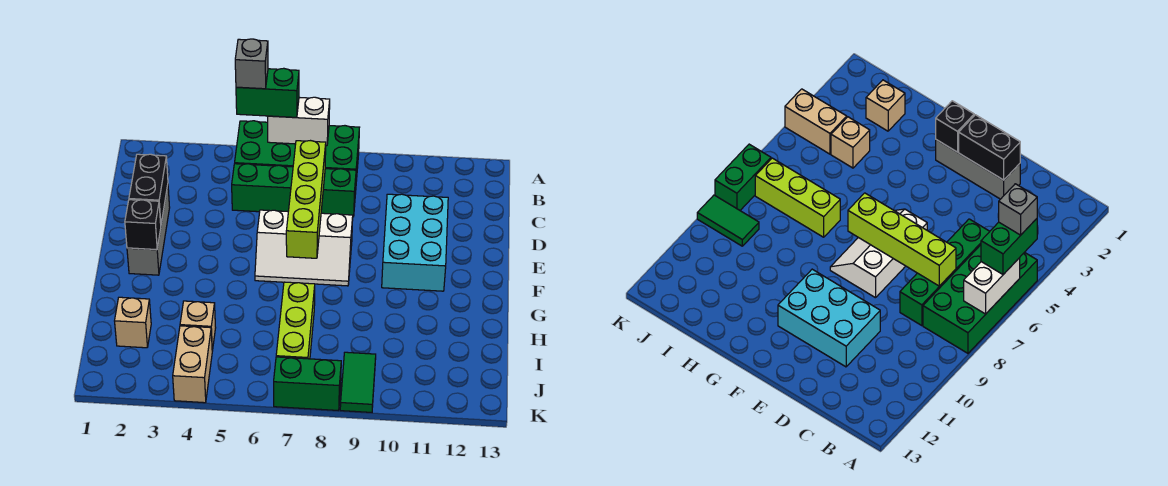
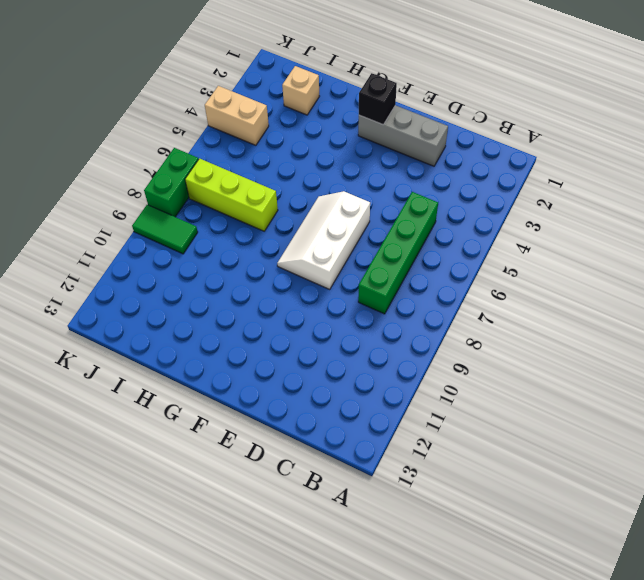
none -> green 2x4 brick [235,121,359,193]
none -> cyan 2x3 brick [382,194,448,291]
none -> tan 1x1 brick [180,301,216,351]

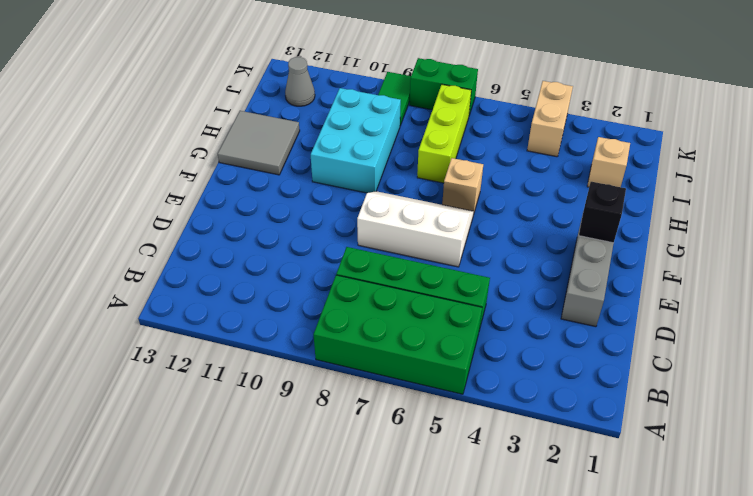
tan 1x1 brick [442,158,483,212] -> tan 1x1 brick moved to [180,301,216,351]
cyan 2x3 brick [311,88,401,193] -> cyan 2x3 brick moved to [382,194,448,291]
grey 2x2 tile [218,111,300,175] -> none
grey 1x1 cone [285,57,315,106] -> none
none -> white 1x2 brick [268,97,330,146]
none -> lime 1x4 brick [286,141,326,258]
none -> black 1x2 brick [129,154,168,223]

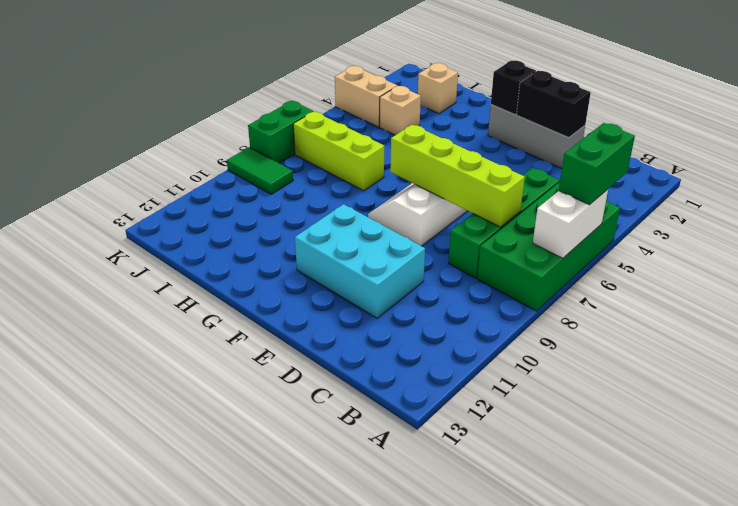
none -> grey 1x1 brick [235,39,268,89]

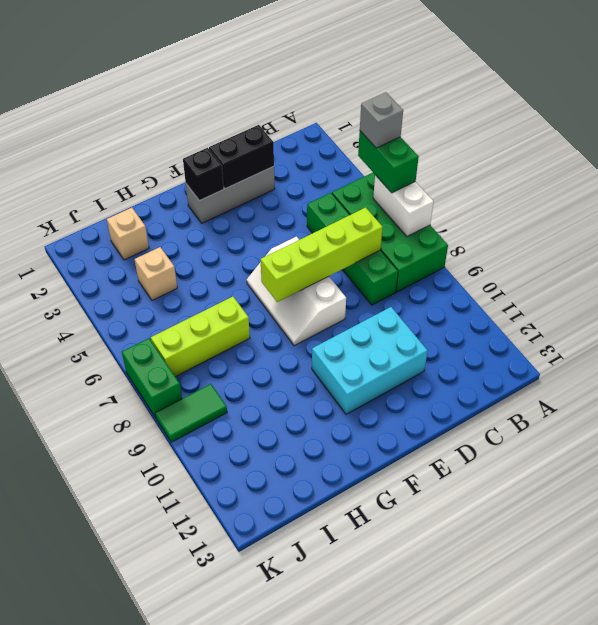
none -> tan 1x2 brick [173,326,212,403]

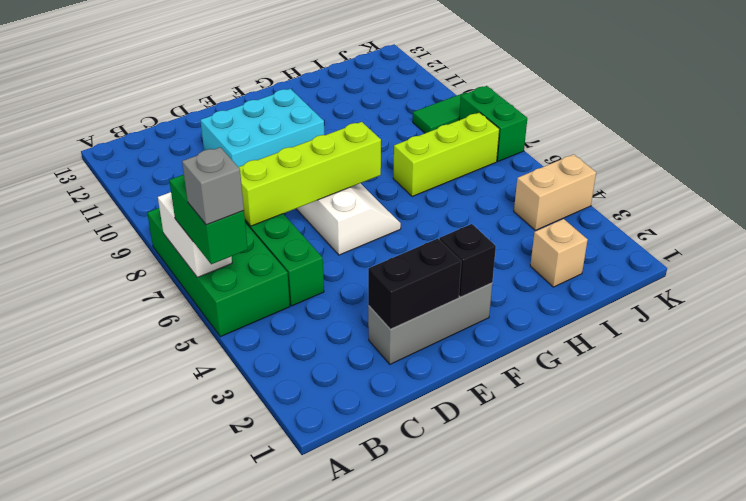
none -> tan 1x1 brick [180,301,216,351]

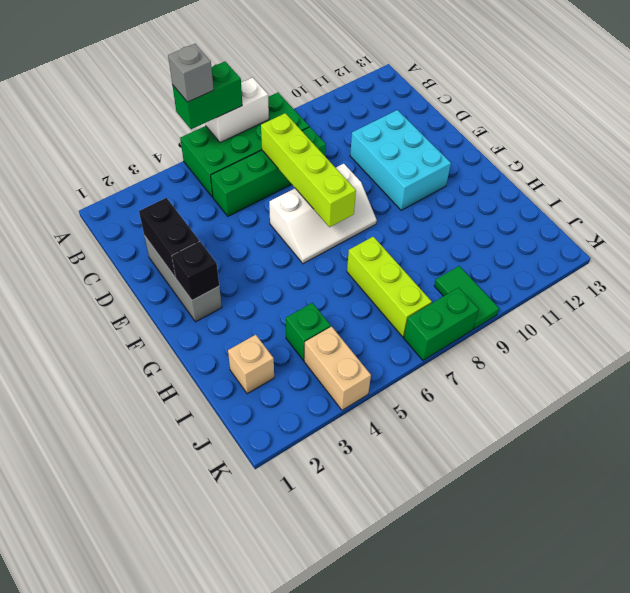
green 1x1 brick [286,303,331,361] -> tan 1x1 brick [180,301,216,351]

